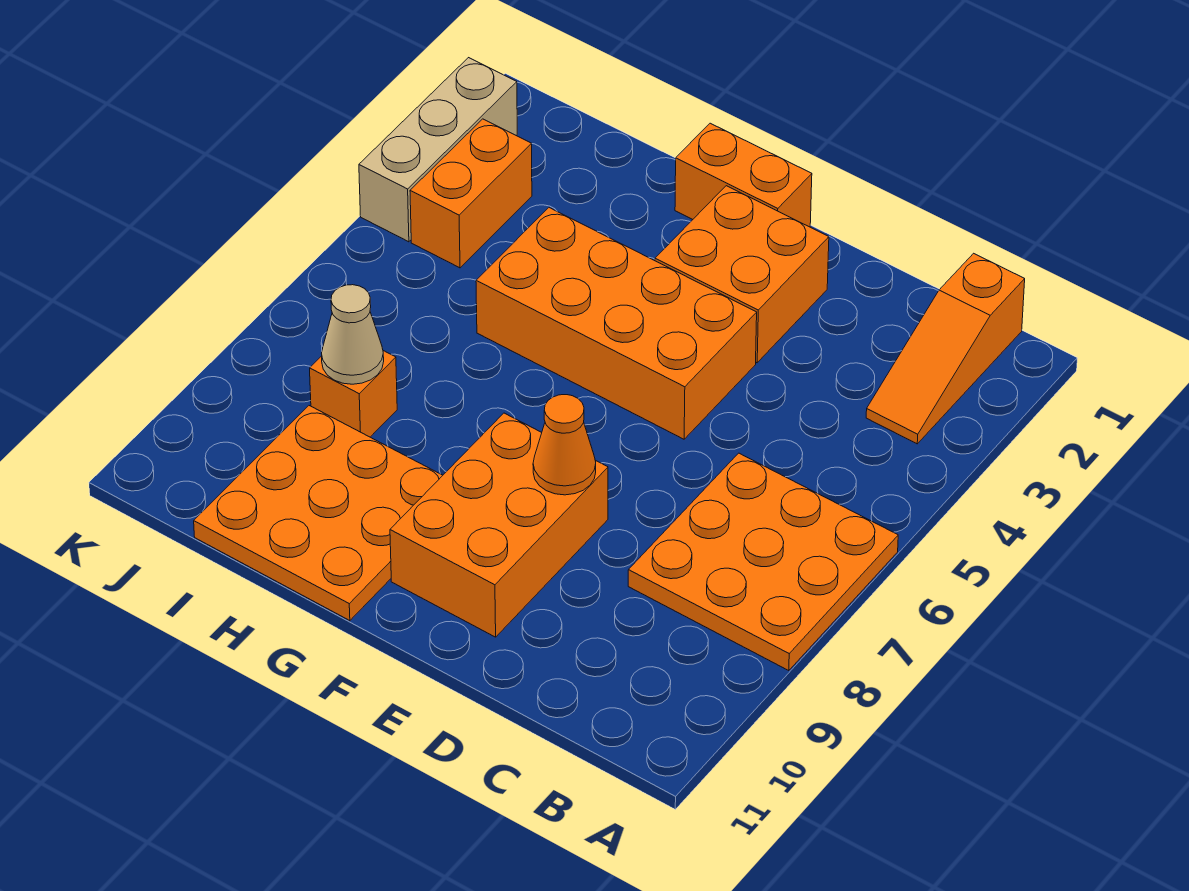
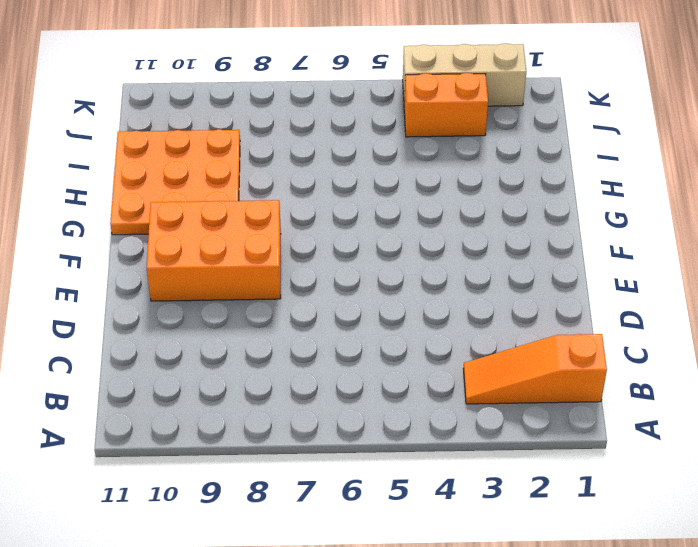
none -> orange 3x3 plate [628,453,898,671]
none -> orange 2x2 brick [655,186,829,363]
none -> orange 2x4 brick [476,208,757,439]

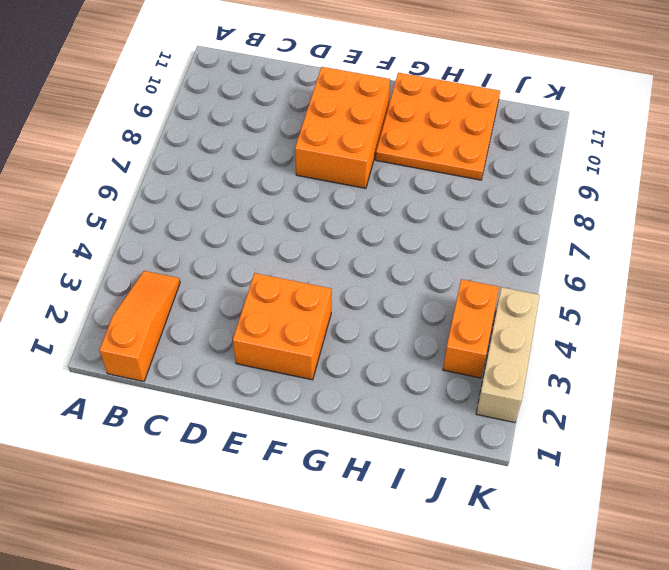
none -> orange 3x3 plate [628,453,898,671]
none -> orange 2x4 brick [476,208,757,439]
none -> orange 1x2 brick [675,123,812,227]

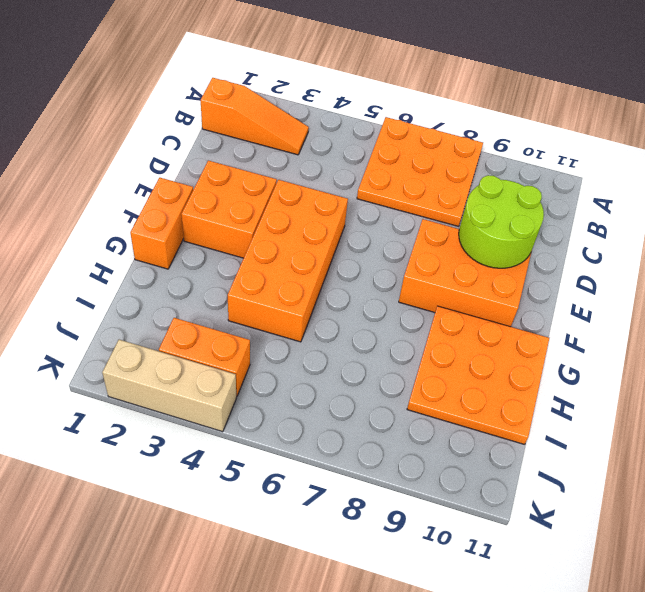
lime 2x2 round brick [459,175,544,268] -> none
none -> orange 1x1 brick [310,351,397,437]
none -> orange 1x1 cone [533,395,596,495]
none -> tan 1x1 cone [322,285,384,384]

